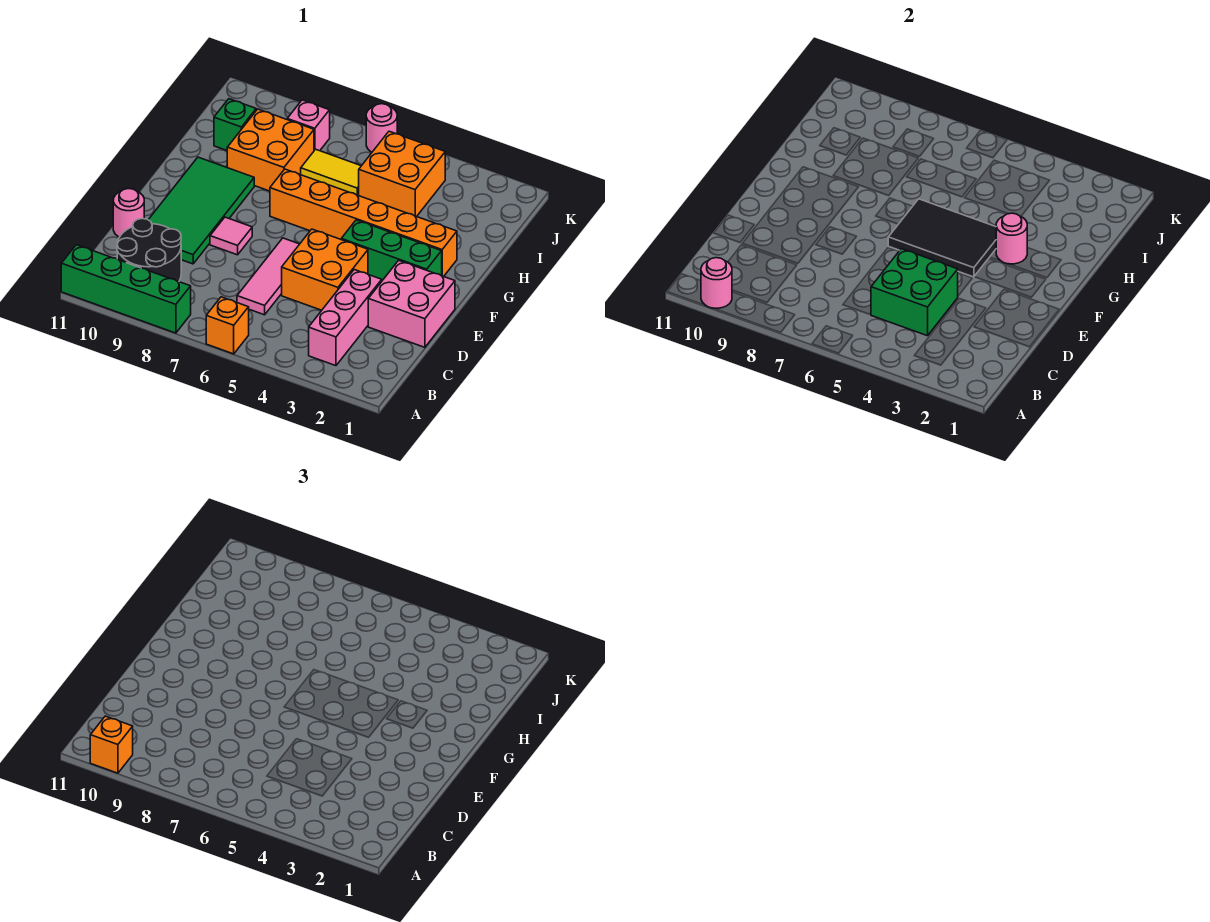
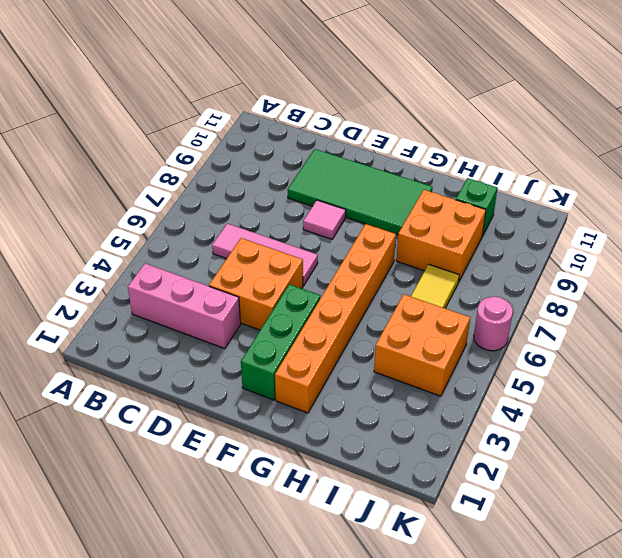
none -> orange 1x1 brick [206,297,249,354]
none -> green 1x4 brick [61,245,191,333]
none -> black 2x2 round brick [117,219,181,282]

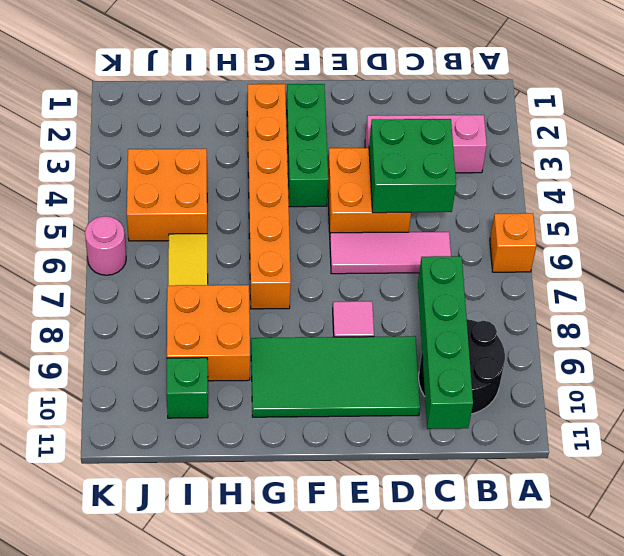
green 1x4 brick [418,256,473,429] -> green 1x4 brick moved to [61,245,191,333]
none -> pink 2x2 brick [368,260,455,347]
none -> pink 1x1 round brick [113,189,144,237]
none -> pink 1x1 brick [287,100,330,151]

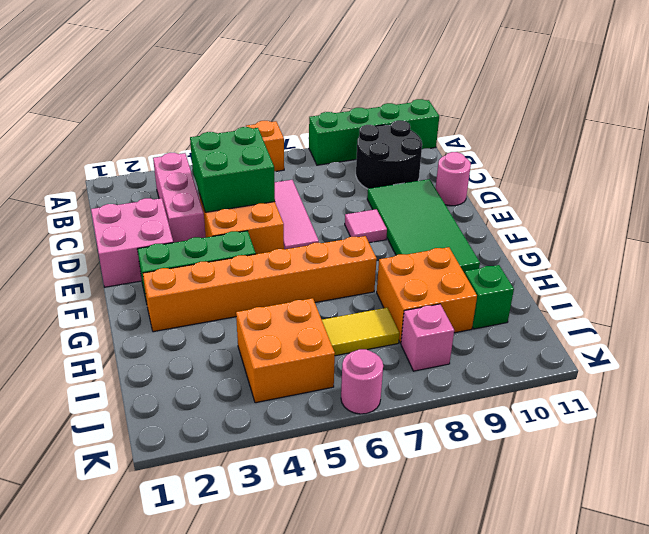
none -> pink 1x1 round brick [701,258,732,308]
none -> black 2x3 tile [888,199,996,277]
none -> pink 1x1 round brick [996,213,1027,264]

